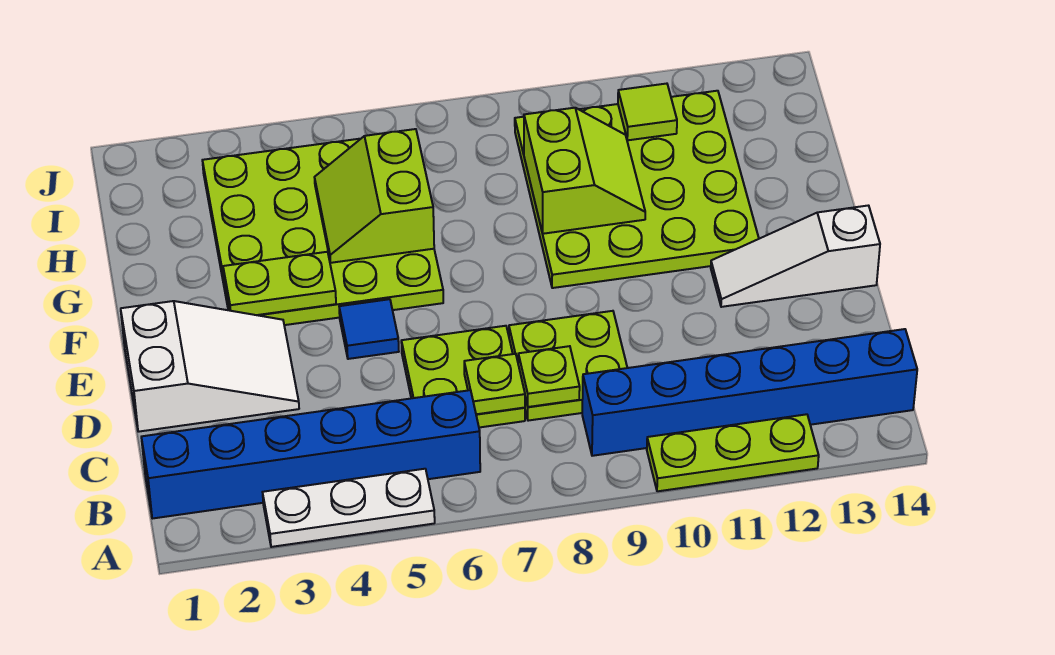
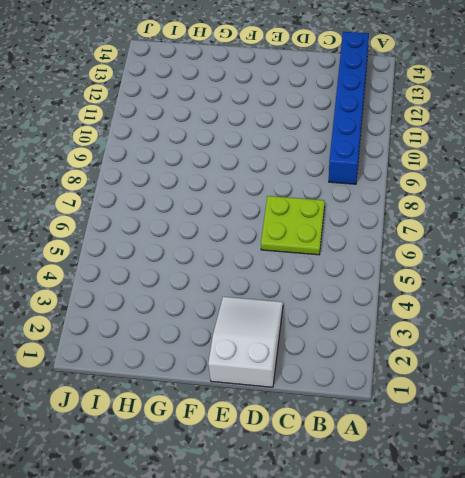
none -> white 1x3 plate [263,469,435,547]
none -> lime 1x3 plate [647,414,819,491]
none -> blue 1x6 brick [141,390,480,519]

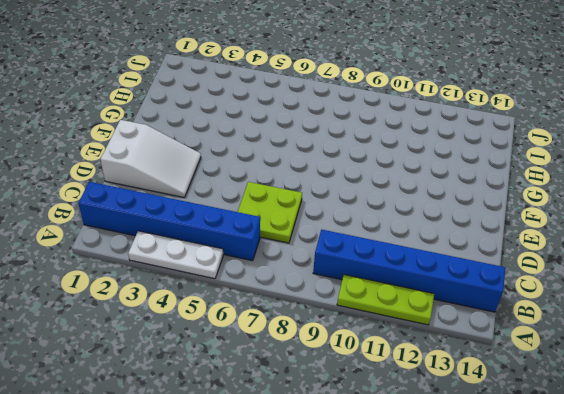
none -> lime 2x2 plate [509,311,627,421]
none -> blue 1x1 tile [339,299,399,359]
none -> white 1x3 slope [711,206,880,307]

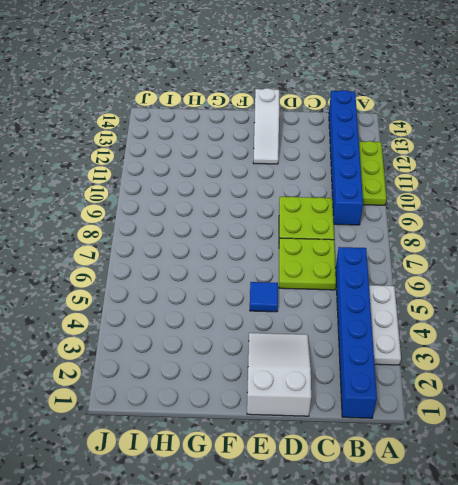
none -> lime 4x4 plate [202,139,443,325]
none -> lime 4x4 plate [515,91,759,288]
none -> lime 1x1 plate [464,354,525,414]

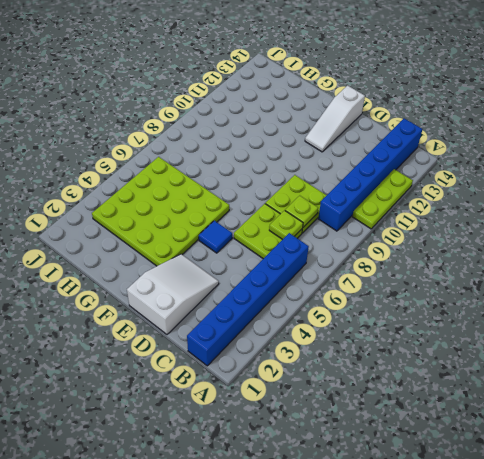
none -> white 1x3 plate [263,469,435,547]
none -> lime 4x4 plate [515,91,759,288]
none -> lime 1x2 plate [223,252,336,315]

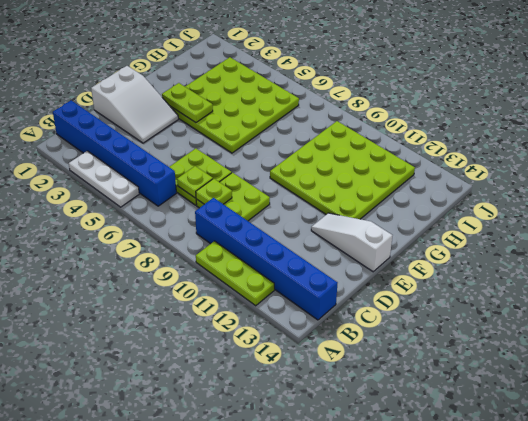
none -> blue 1x1 tile [339,299,399,359]
none -> lime 2x2 slope [315,129,434,263]
none -> lime 2x2 slope [524,108,645,234]

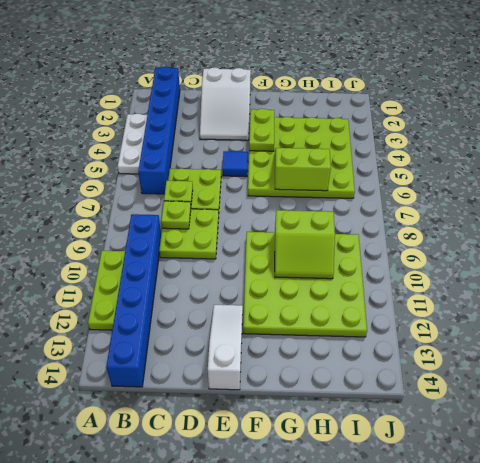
none -> lime 1x1 tile [618,84,677,140]

